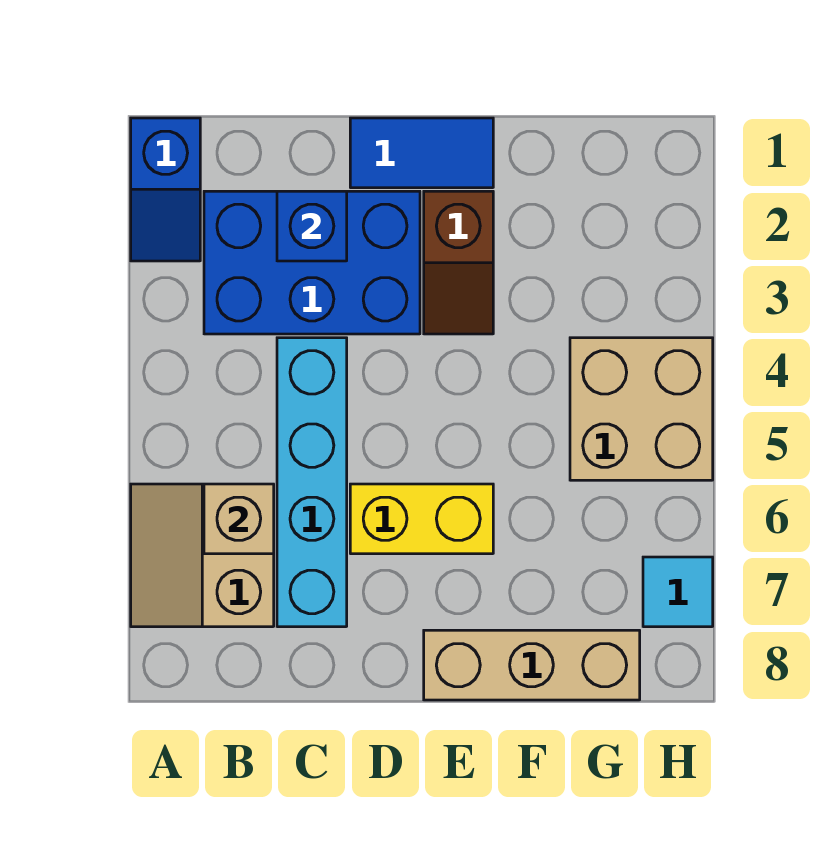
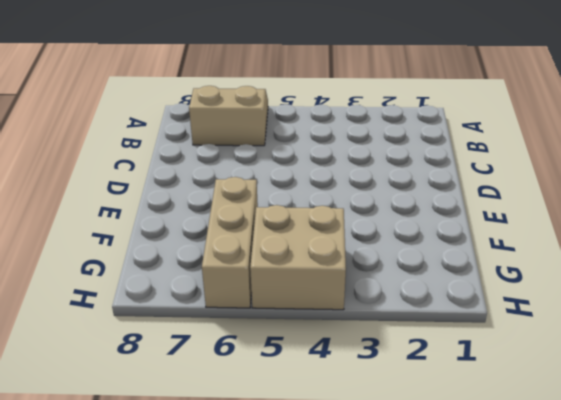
tan 1x3 brick [202,177,258,308] -> tan 1x3 brick moved to [424,630,640,700]
none -> blue 1x2 slope [131,118,200,261]
none -> blue 2x3 brick [204,191,420,334]
none -> cyan 1x4 brick [277,338,347,627]

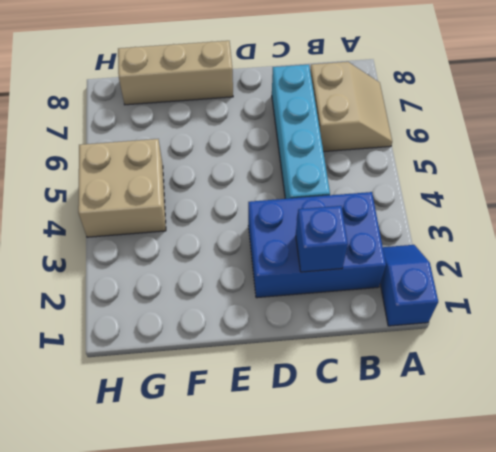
none -> blue 1x2 tile [350,118,493,188]
none -> yellow 1x2 brick [350,484,493,554]
none -> brown 1x2 slope [424,191,493,334]

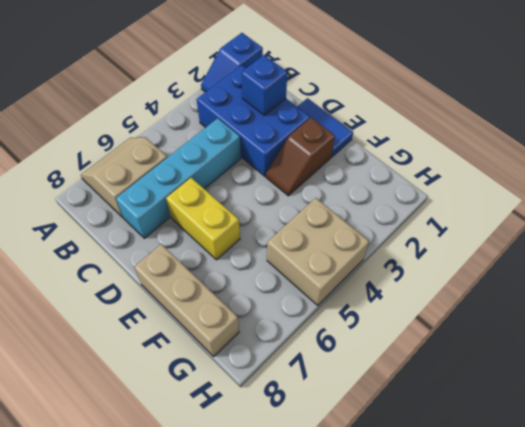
none -> cyan 1x1 tile [643,557,713,627]
none -> tan 1x1 brick [204,484,274,554]

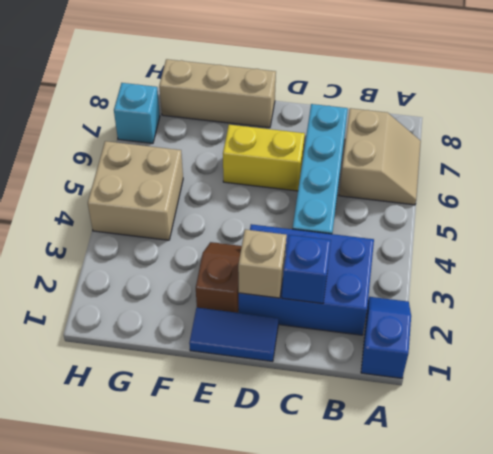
tan 1x1 brick [238,230,287,298] -> tan 1x1 brick moved to [204,484,274,554]
cyan 1x1 brick [114,83,160,143] -> cyan 1x1 tile [643,557,713,627]

